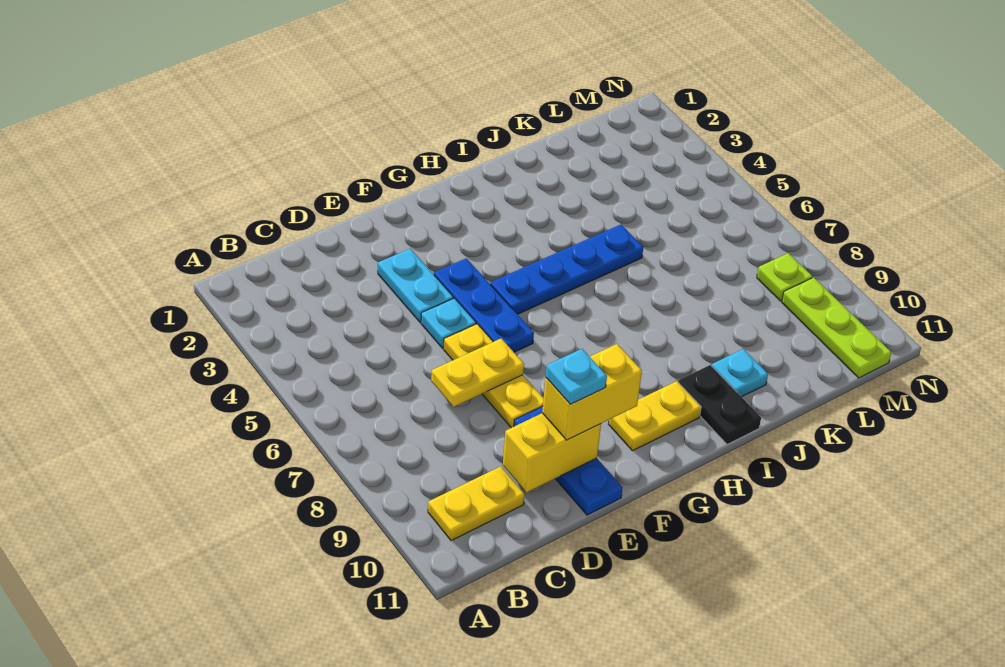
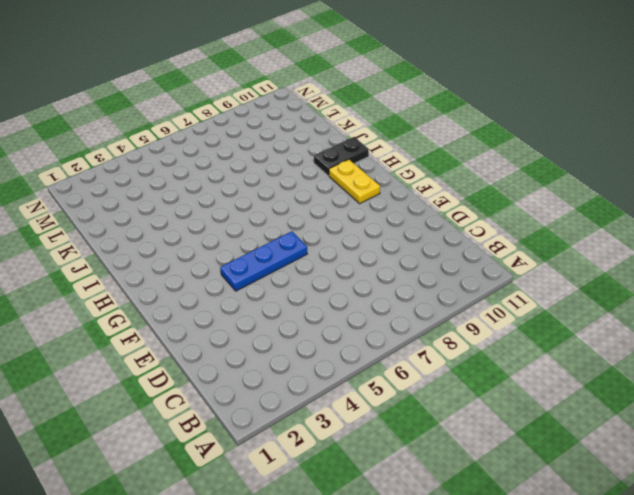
none -> yellow 1x2 plate [428,466,525,541]
none -> cyan 1x2 plate [378,249,453,322]
none -> cyan 1x1 plate [421,298,476,348]

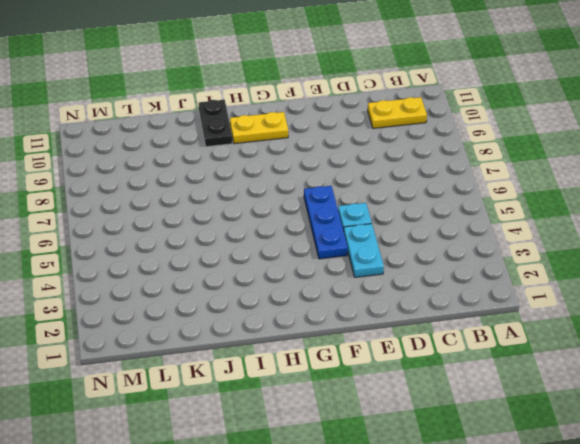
none -> yellow 1x3 plate [444,324,544,428]
none -> blue 1x3 plate [514,406,623,515]
none -> blue 1x4 plate [490,225,643,314]

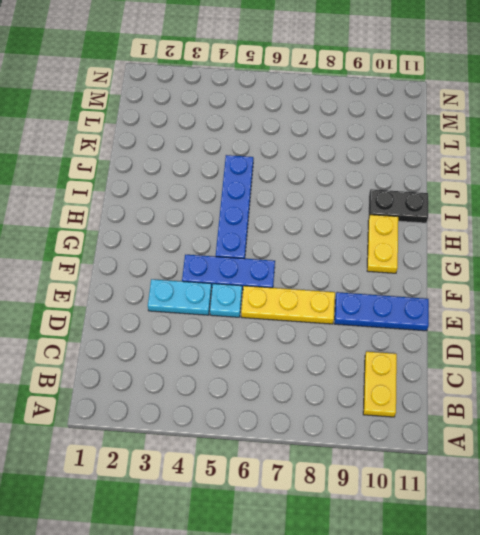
none -> cyan 1x1 plate [712,349,768,397]
none -> lime 1x1 plate [757,253,812,301]
none -> lime 1x3 plate [782,277,891,378]

